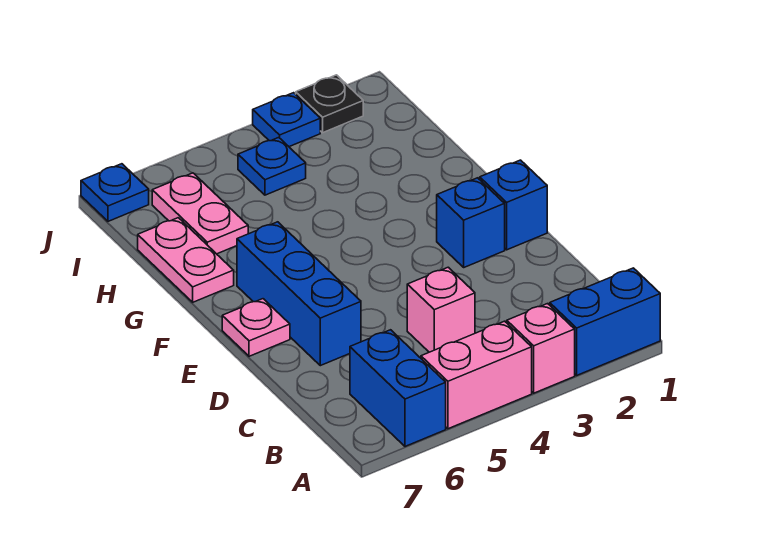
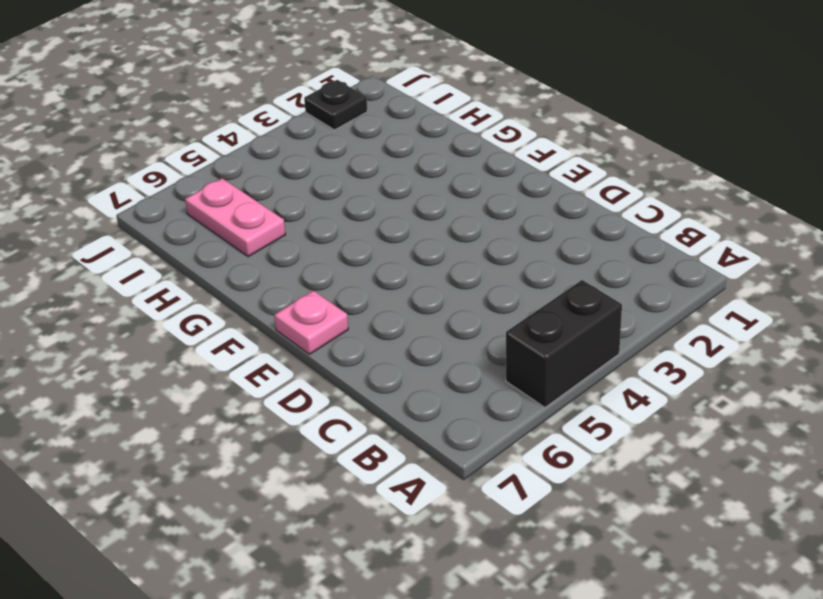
black 1x2 brick [506,280,622,407] -> pink 1x2 brick [421,321,532,429]
none -> blue 1x2 brick [550,268,660,375]
none -> pink 1x1 brick [507,304,575,393]
none -> blue 1x2 brick [350,330,446,446]

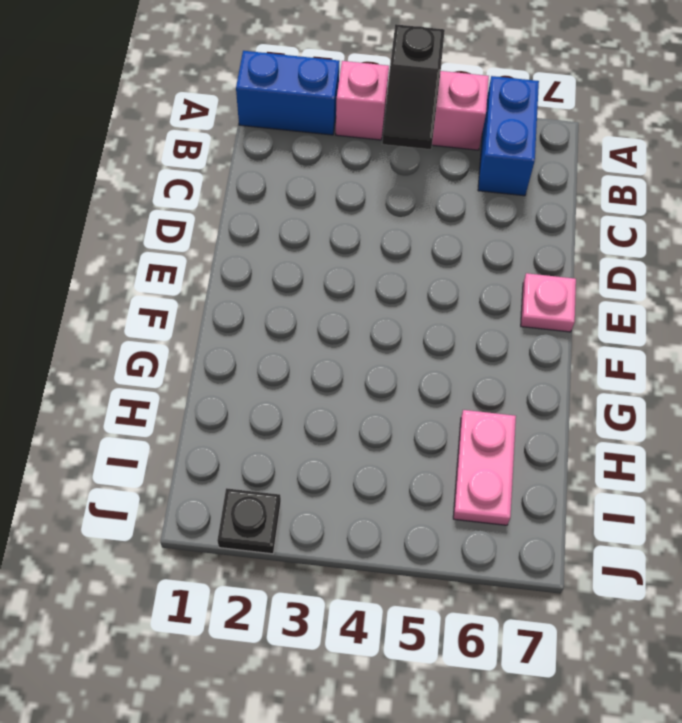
black 1x2 slope [382,24,445,149] -> none
none -> pink 1x1 brick [407,267,475,352]
none -> blue 1x3 brick [237,222,361,366]
none -> blue 1x1 brick [480,160,547,250]

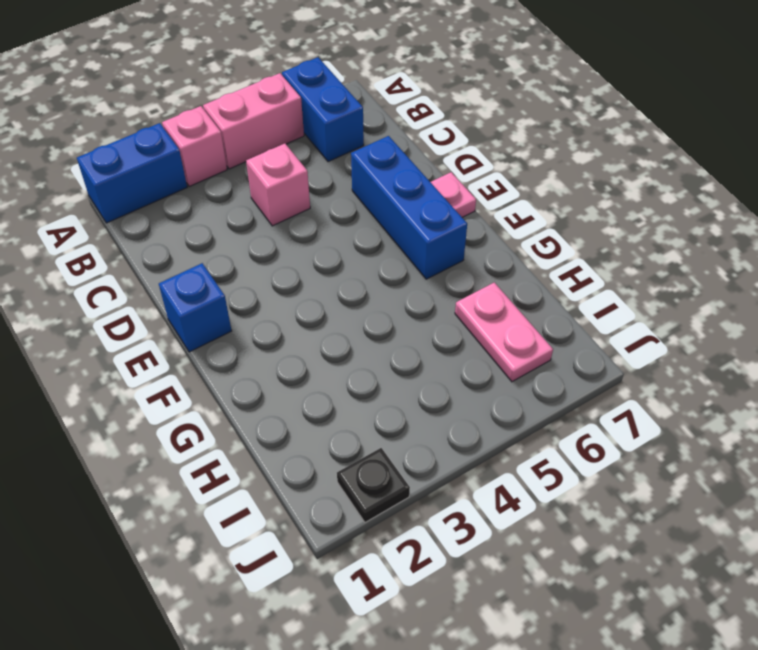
none -> blue 1x1 brick [437,178,505,267]
none -> pink 1x2 plate [138,218,234,302]
none -> blue 1x1 plate [238,137,306,195]

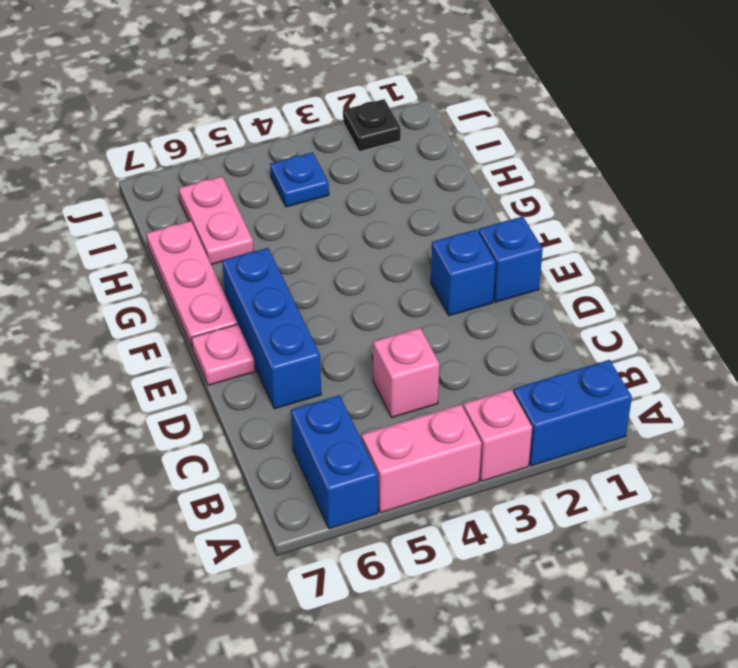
pink 1x3 plate [146,221,237,349] -> pink 1x2 plate [138,218,234,302]
none -> blue 1x1 plate [253,93,320,147]
none -> blue 1x1 plate [81,164,149,221]

